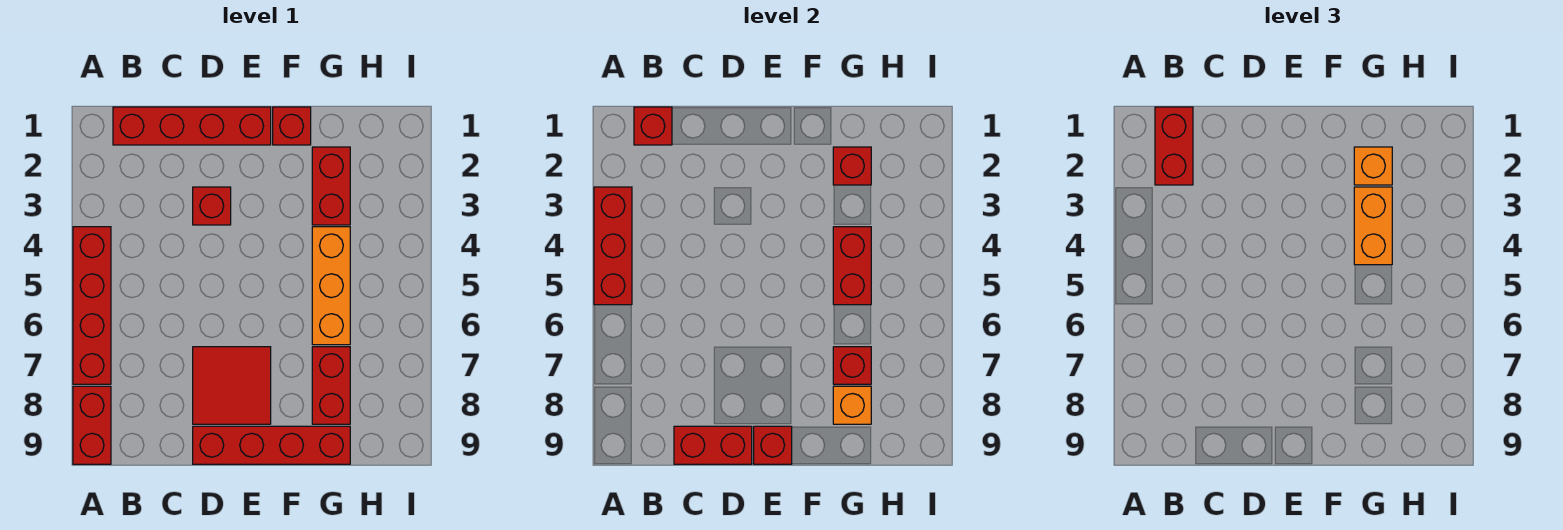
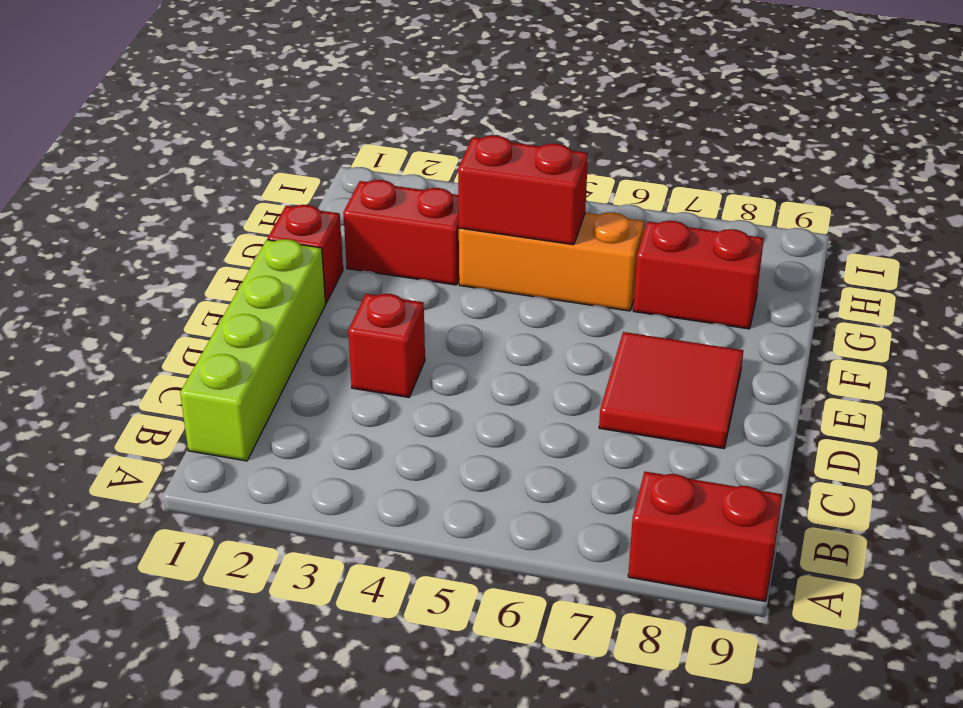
lime 1x4 brick [180,239,326,461] -> red 1x4 brick [113,107,271,145]
none -> red 1x4 brick [73,227,111,384]
none -> red 1x4 brick [193,426,350,464]
none -> red 1x3 brick [594,187,632,305]

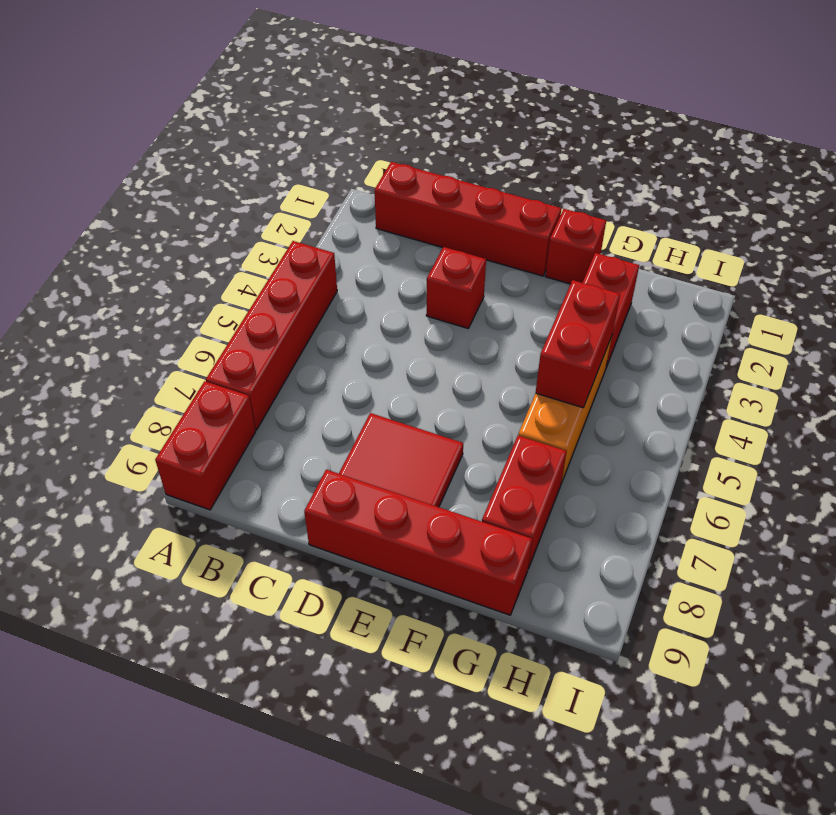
none -> red 1x3 brick [594,187,632,305]
none -> red 1x1 brick [634,107,672,145]
none -> red 1x2 brick [674,426,752,464]

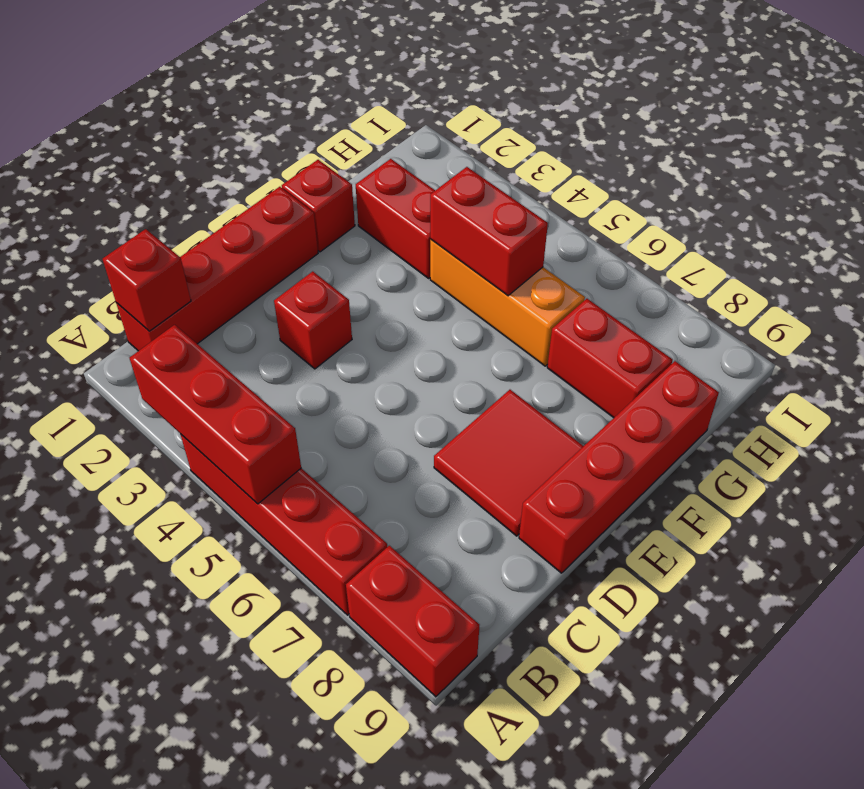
none -> red 1x2 brick [674,426,752,464]
none -> red 1x1 brick [754,426,792,464]
none -> red 1x1 brick [833,147,871,185]

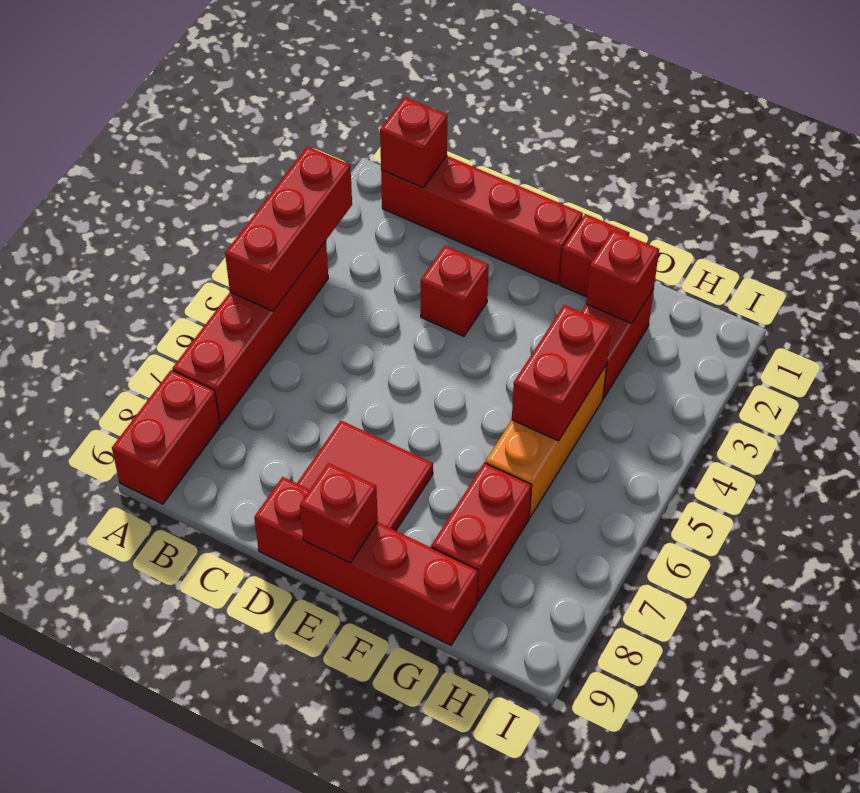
none -> red 1x2 brick [674,426,752,464]
none -> red 1x1 brick [833,347,871,384]
none -> orange 1x1 brick [833,386,871,424]

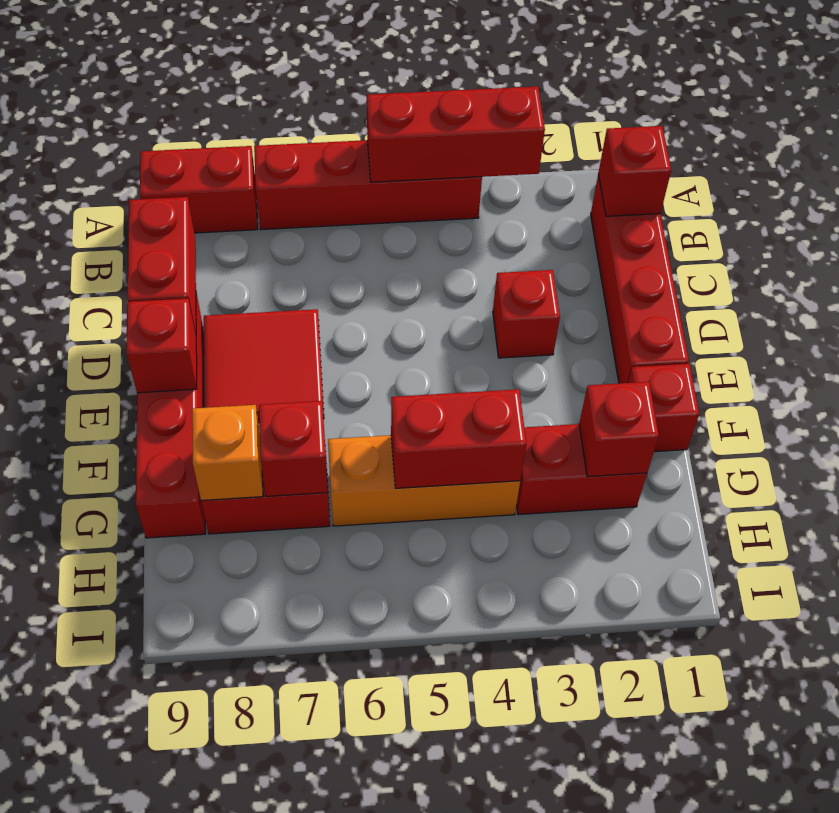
none -> red 1x2 brick [1155,107,1193,185]
none -> orange 1x1 brick [1354,147,1392,185]
none -> orange 1x2 brick [1354,187,1392,265]

